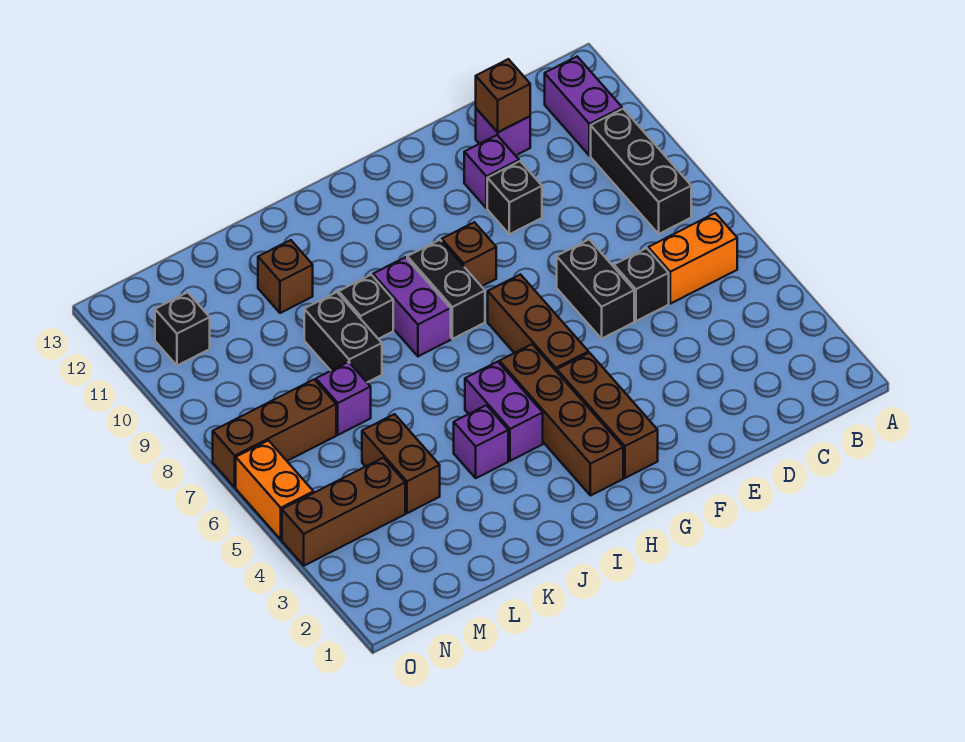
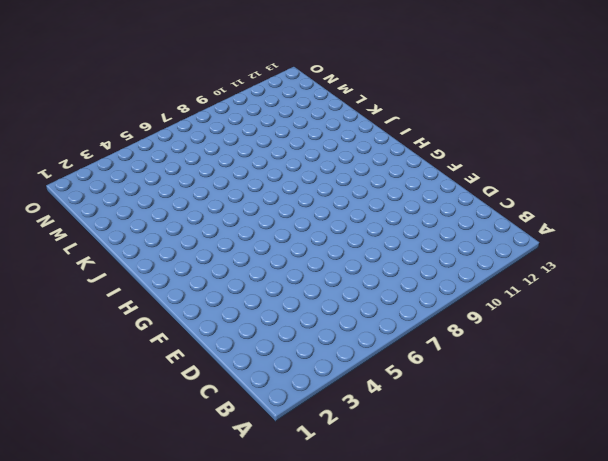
none -> orange 1x2 brick [648,213,737,304]
none -> black 1x3 brick [591,109,691,234]
none -> purple 1x2 brick [545,57,622,156]

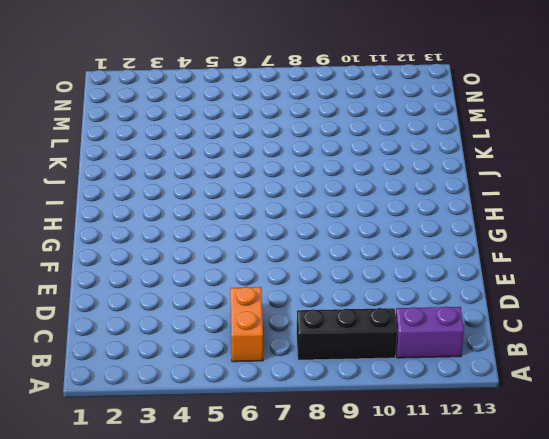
none -> black 1x1 brick [614,248,669,321]
none -> purple 1x1 brick [476,108,530,156]
none -> black 1x2 brick [557,240,634,339]

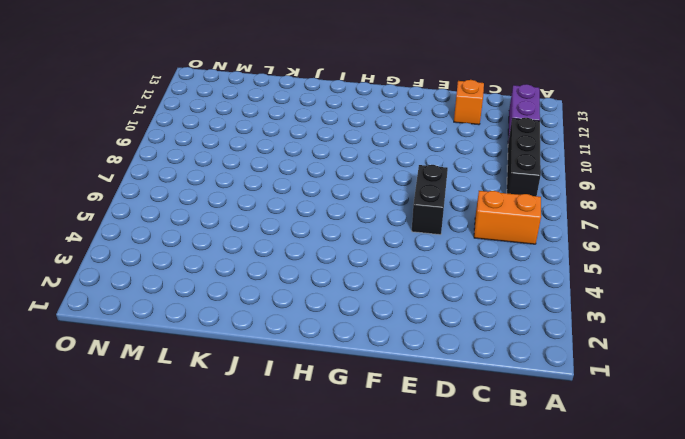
orange 1x1 brick [454,80,484,125] -> purple 1x1 brick [476,108,530,156]
none -> black 1x1 brick [614,248,669,321]
none -> black 1x1 brick [487,161,542,234]
none -> purple 1x1 brick [464,135,519,208]

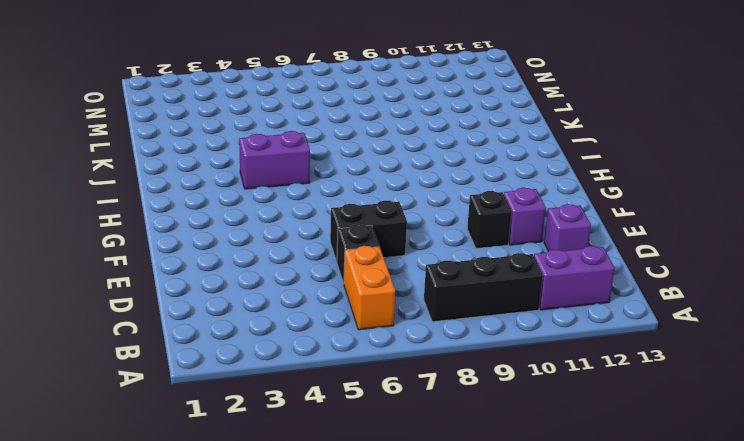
none -> brown 1x3 brick [557,353,658,478]
none -> brown 1x3 brick [488,274,589,372]
none -> brown 1x1 brick [442,222,496,286]

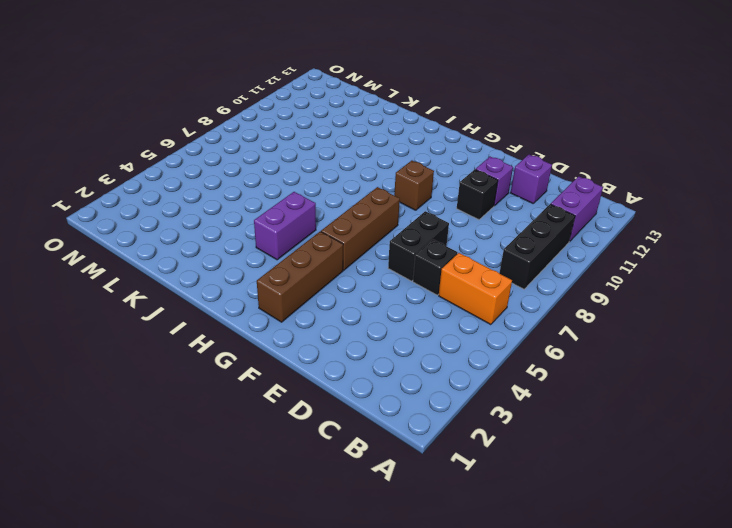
none -> brown 1x4 brick [499,344,623,496]
none -> black 1x2 brick [407,240,485,339]
none -> purple 1x2 brick [373,257,451,356]

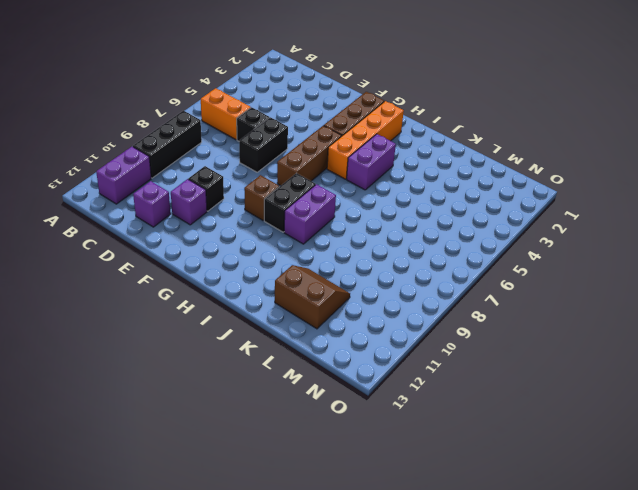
orange 1x4 brick [327,101,404,179] -> brown 1x4 brick [499,344,623,496]
brown 2x2 slope [275,265,350,329] -> brown 1x1 brick [258,240,313,313]
none -> purple 1x1 brick [454,405,508,478]
none -> black 1x1 brick [339,275,393,339]
none -> black 1x2 brick [304,292,382,382]

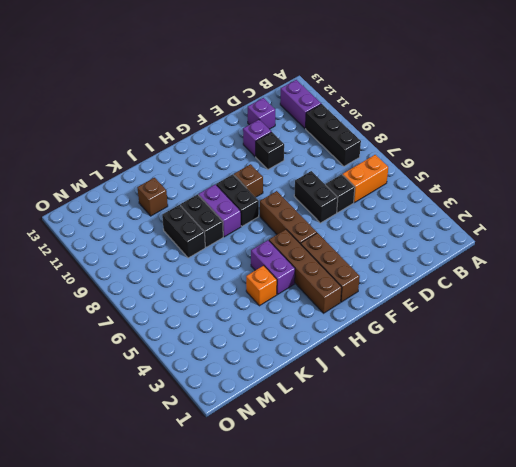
orange 1x1 brick [246,266,277,306] -> purple 1x1 brick [454,405,508,478]
black 1x2 brick [180,195,223,247] -> black 1x1 brick [339,275,393,339]
none -> brown 1x2 brick [362,414,440,513]
none -> purple 1x1 brick [316,362,371,435]
none -> brown 1x3 brick [282,458,405,566]

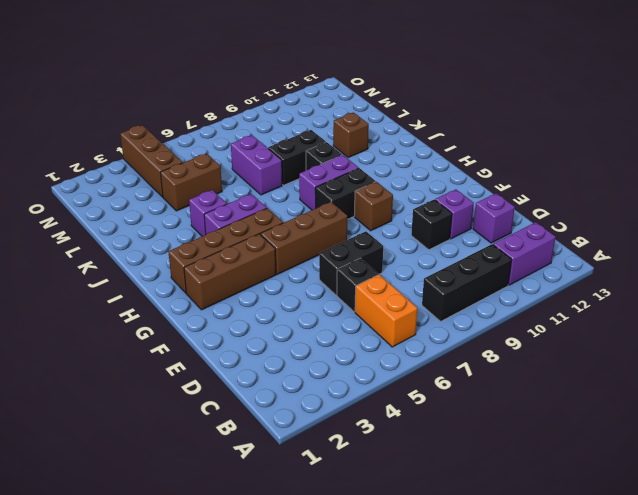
purple 1x2 brick [231,135,282,195] -> purple 1x1 brick [316,362,371,435]
none -> brown 1x3 brick [213,380,336,487]
none -> black 1x1 brick [155,292,210,365]
none -> orange 1x2 brick [236,440,313,540]

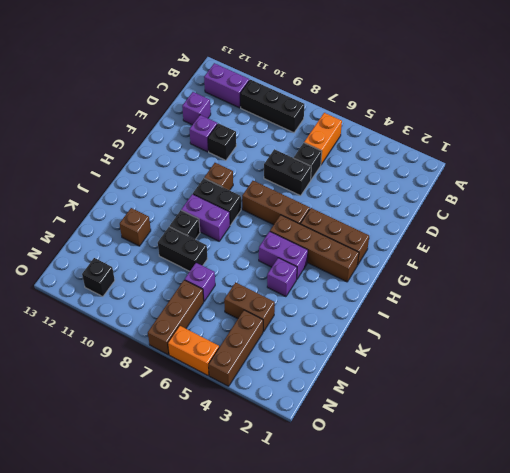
none -> brown 1x1 brick [476,59,530,132]

